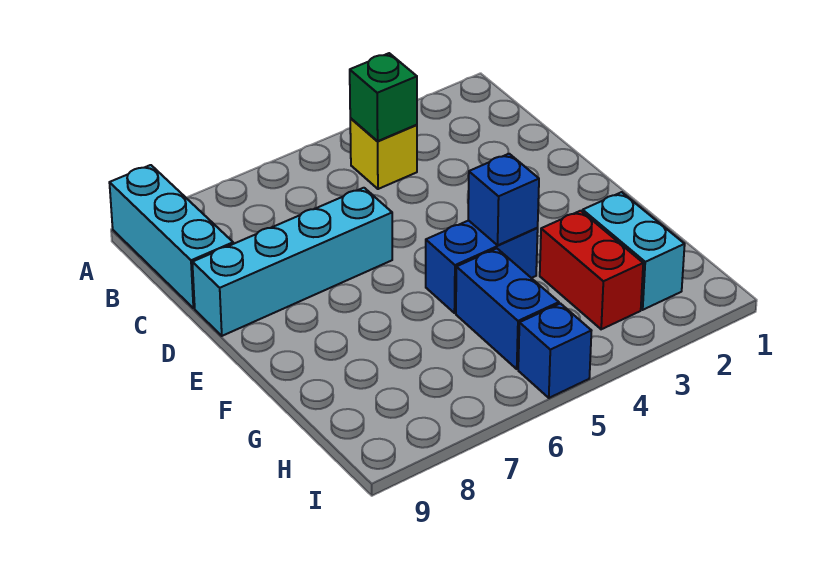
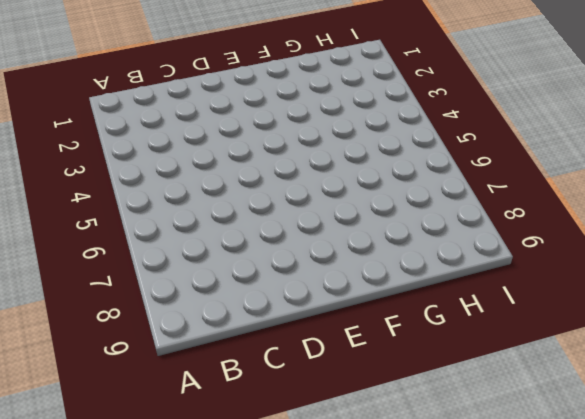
none -> cyan 1x3 brick [109,165,233,308]
none -> yellow 1x1 brick [350,118,417,189]

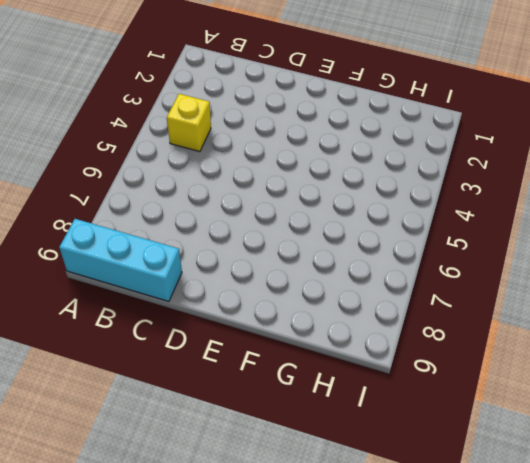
none -> cyan 1x4 brick [192,188,392,336]
none -> blue 1x2 brick [426,220,538,313]

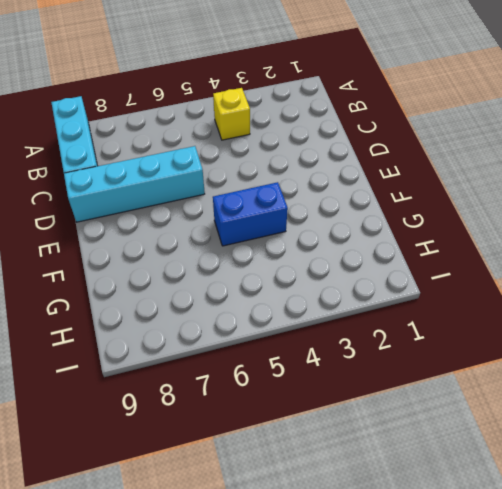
none -> cyan 1x2 brick [583,192,685,310]
none -> red 1x2 brick [540,211,643,329]

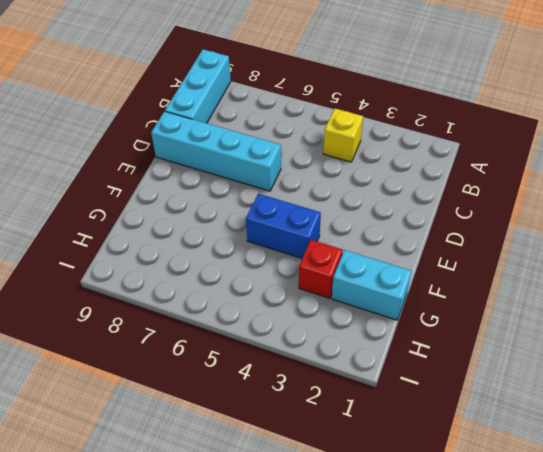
cyan 1x2 brick [332,250,412,320] -> cyan 1x2 brick turned to [583,192,685,310]
red 1x1 brick [299,240,343,298] -> red 1x2 brick [540,211,643,329]
none -> blue 1x2 brick [456,249,559,369]
none -> blue 1x1 brick [518,304,591,398]

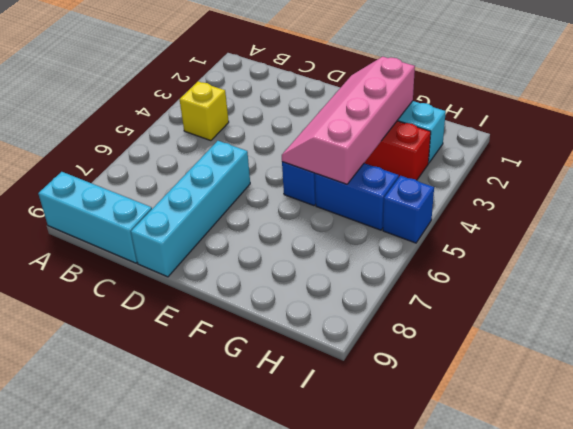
pink 2x4 slope [282,57,415,184] -> blue 1x1 brick [468,154,539,245]
none -> green 1x1 brick [350,53,417,141]

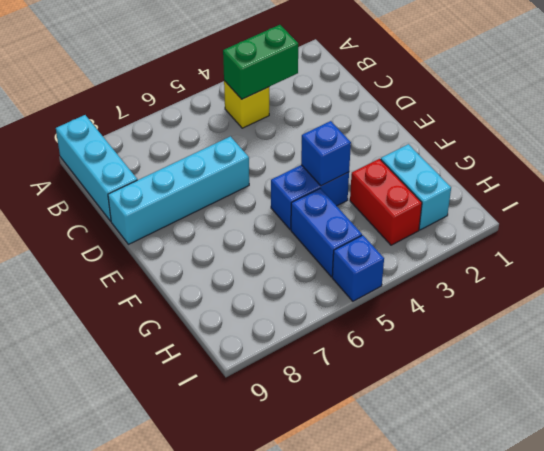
green 1x2 brick [223,25,298,99] -> green 1x1 brick [350,53,417,141]

